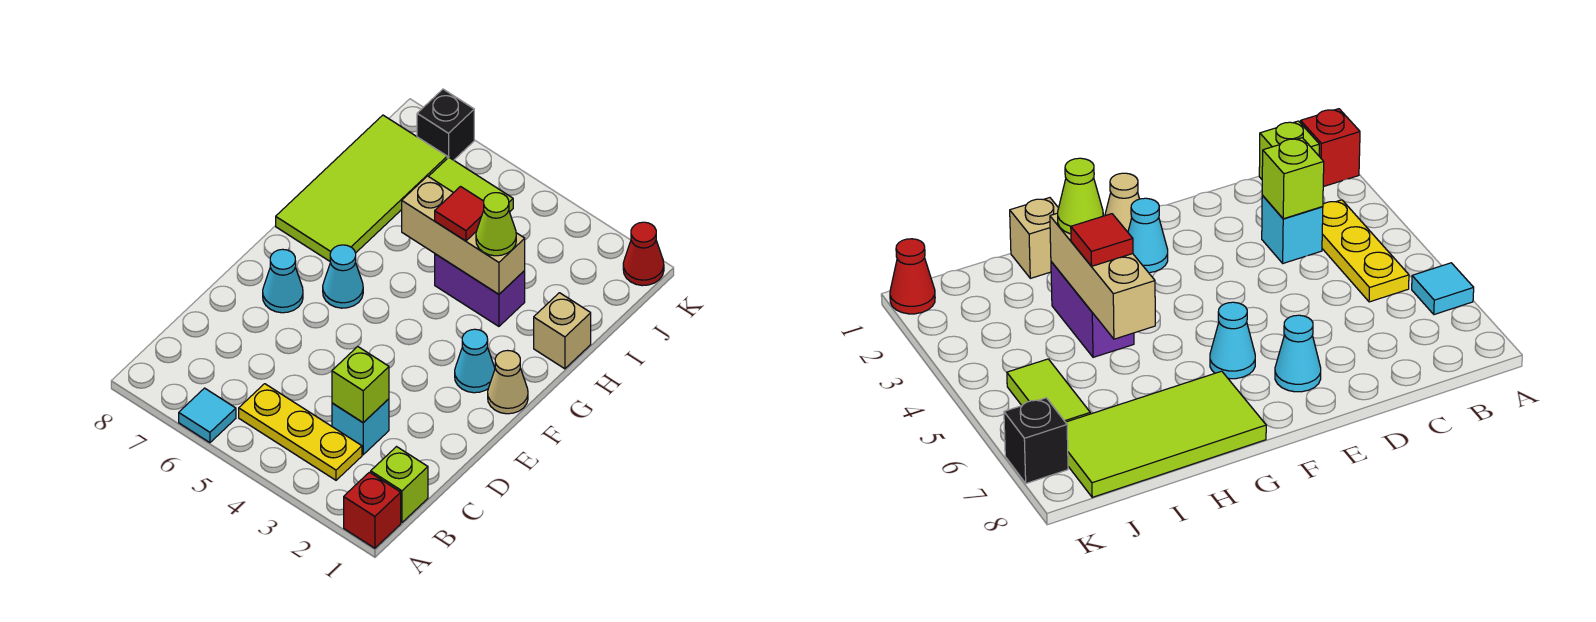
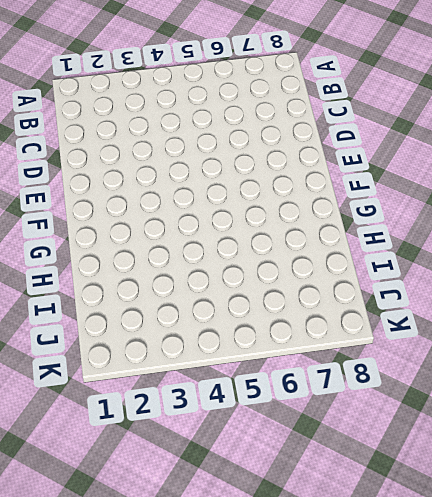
none -> red 1x1 brick [344,472,401,548]
none -> cyan 1x1 tile [179,388,236,443]
none -> lime 1x1 brick [371,447,428,522]

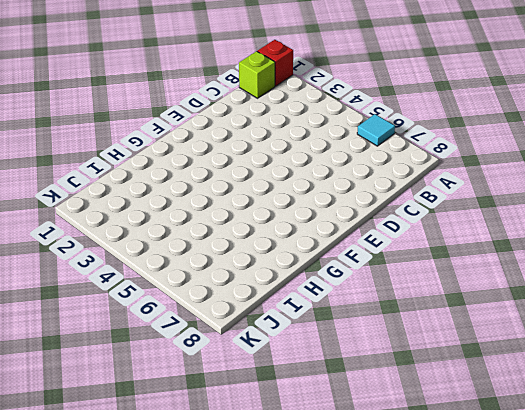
none -> yellow 1x3 plate [239,384,362,480]
none -> cyan 1x1 brick [332,399,389,455]
none -> cyan 1x1 cone [263,249,303,313]

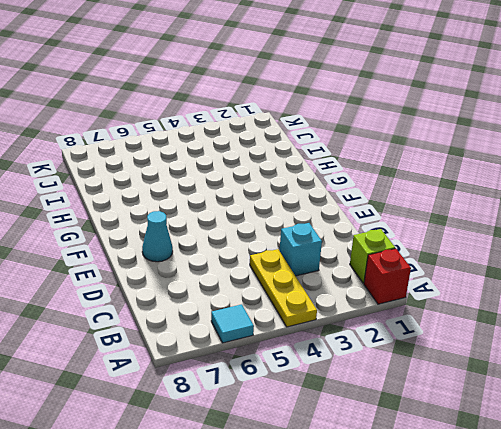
yellow 1x3 plate [250,249,317,327] -> yellow 1x3 plate turned to [239,384,362,480]
none -> tan 1x1 cone [488,350,528,414]
none -> cyan 1x1 cone [455,329,495,393]
none -> cyan 1x1 cone [323,245,363,308]

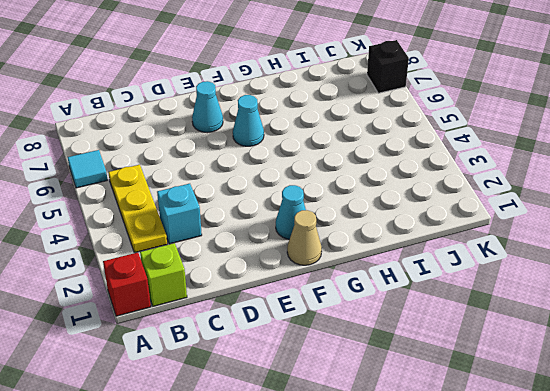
none -> lime 2x4 tile [276,115,447,261]
none -> tan 1x1 brick [534,293,591,369]
none -> purple 1x2 brick [435,254,525,326]

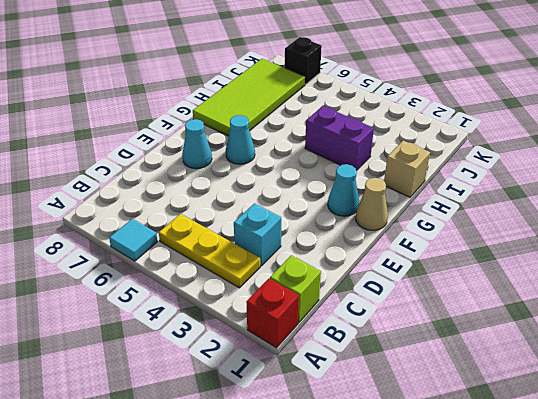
none -> lime 1x2 tile [429,157,513,212]
none -> red 1x1 cone [623,222,664,286]
none -> lime 1x1 brick [332,347,389,423]

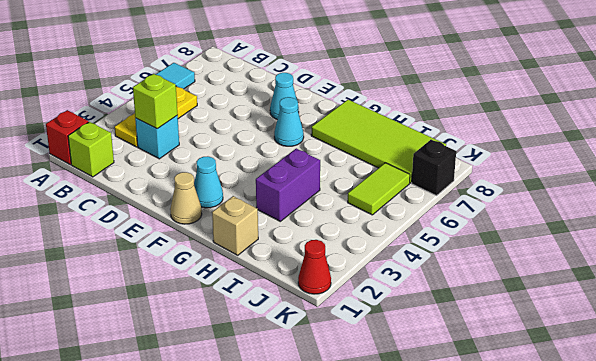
none -> tan 1x3 brick [402,176,525,294]
none -> lime 1x1 cone [476,193,516,256]
none -> red 1x1 tile [435,187,484,241]

